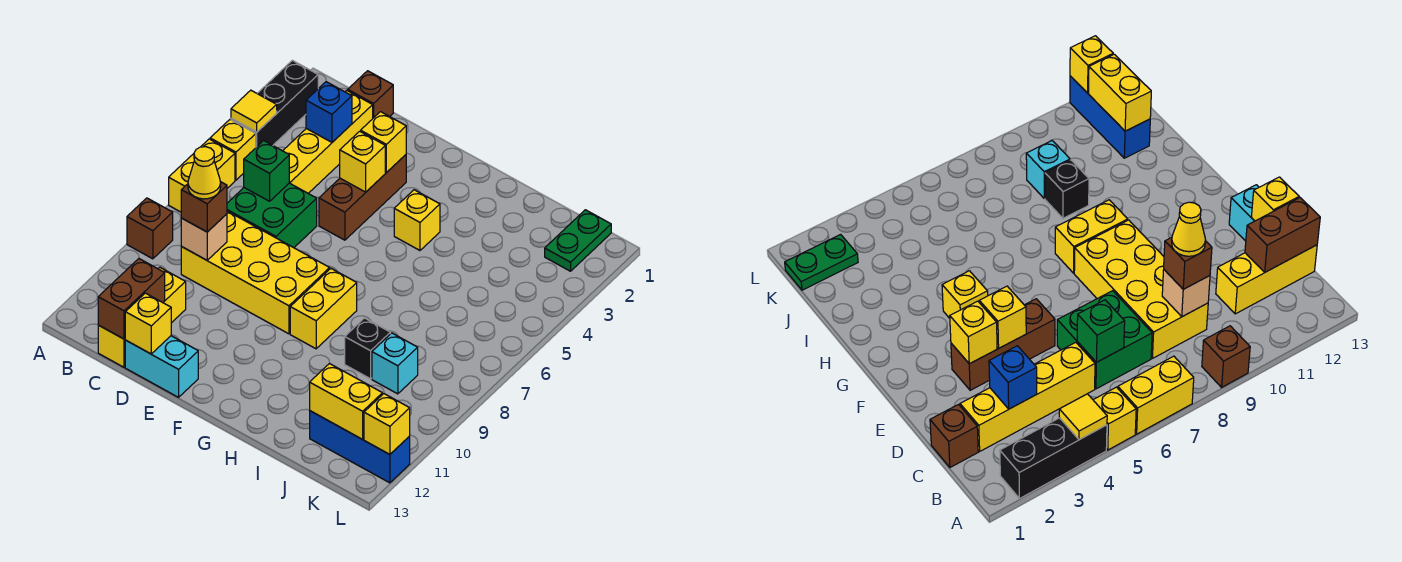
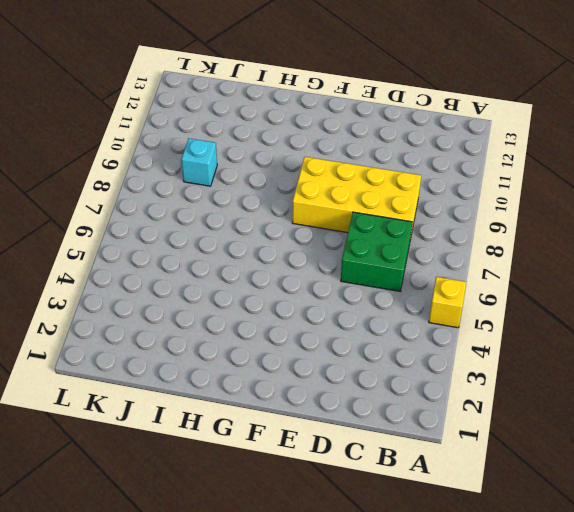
none -> black 1x3 brick [231,60,318,147]
none -> yellow 1x2 brick [169,139,235,212]
none -> brown 1x1 brick [127,198,173,259]

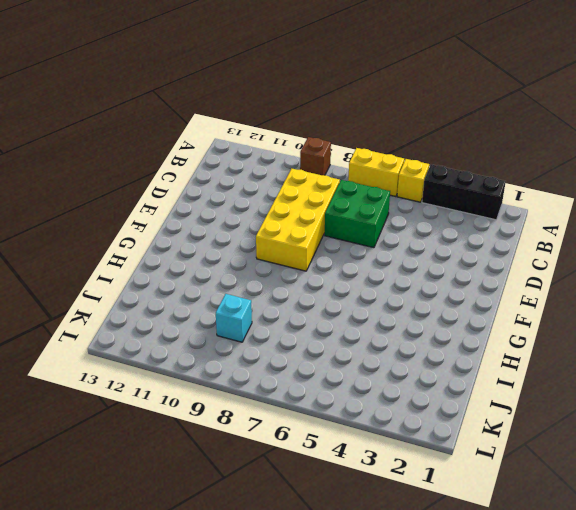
none -> brown 1x1 brick [348,71,393,118]
none -> yellow 1x4 brick [283,90,373,193]
none -> yellow 1x3 brick [98,267,186,367]

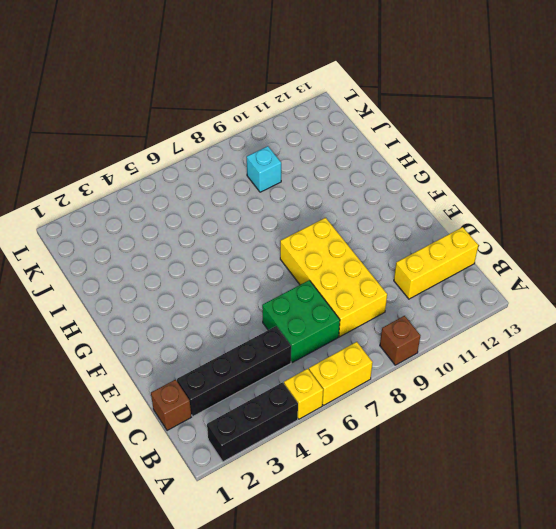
black 1x4 brick [177,326,291,416] -> yellow 1x4 brick [283,90,373,193]
none -> cyan 1x2 brick [125,336,198,397]
none -> brown 1x3 brick [319,155,406,240]
none -> yellow 1x1 brick [394,190,440,250]

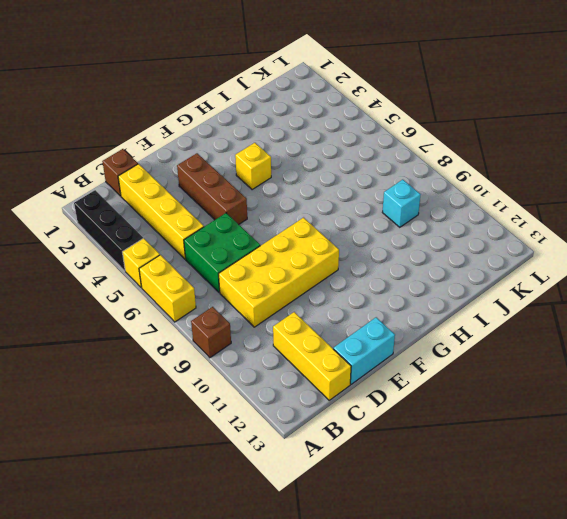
none -> yellow 1x2 brick [290,269,357,349]
none -> black 1x1 brick [345,318,390,379]
none -> blue 1x3 brick [310,411,410,483]

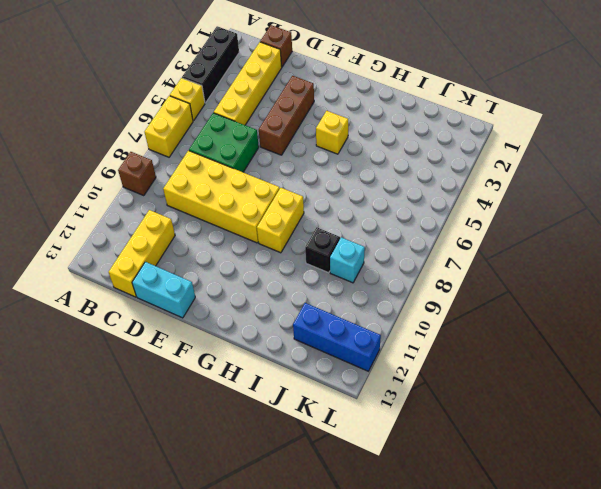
none -> green 1x2 plate [545,210,611,271]
none -> yellow 1x1 tile [231,90,277,132]
none -> blue 1x1 brick [306,82,352,142]

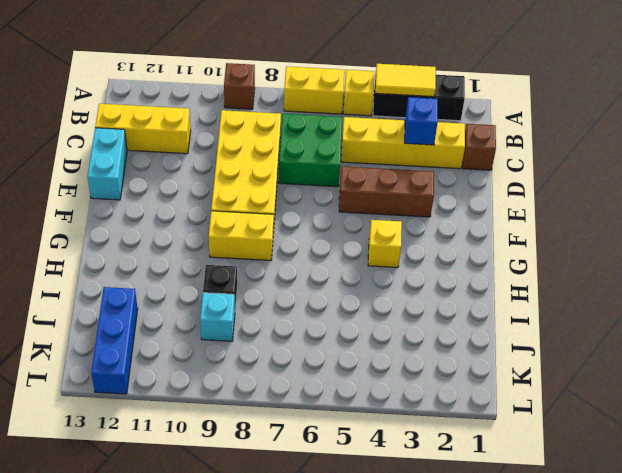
yellow 1x2 tile [375,64,436,97] -> yellow 1x1 tile [231,90,277,132]
none -> green 1x2 plate [545,210,611,271]
none -> green 1x1 brick [244,141,289,201]
none -> tan 1x1 brick [181,214,227,260]

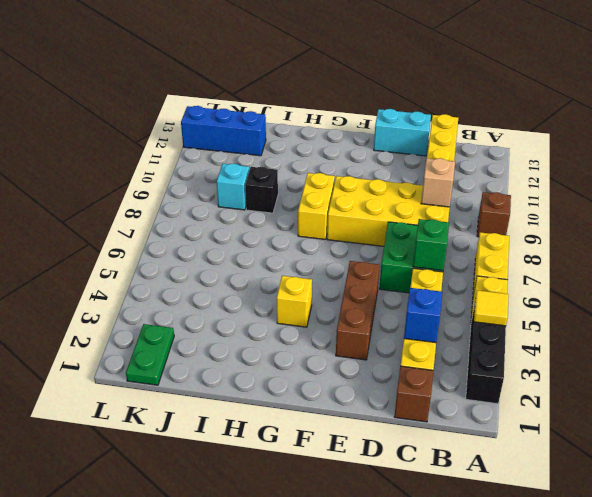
none -> brown 1x2 brick [98,259,165,339]
none -> yellow 1x1 brick [125,293,171,354]
none -> yellow 1x1 brick [361,112,406,172]

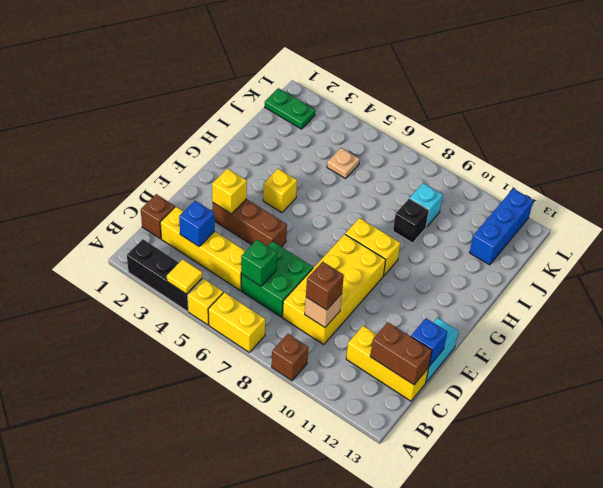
blue 1x1 brick [411,318,447,366] -> yellow 1x1 brick [125,293,171,354]
tan 1x1 plate [327,148,360,179] -> none
none -> yellow 1x1 brick [340,131,385,192]
none -> yellow 1x2 brick [310,363,382,439]
none -> yellow 1x1 brick [364,394,410,455]

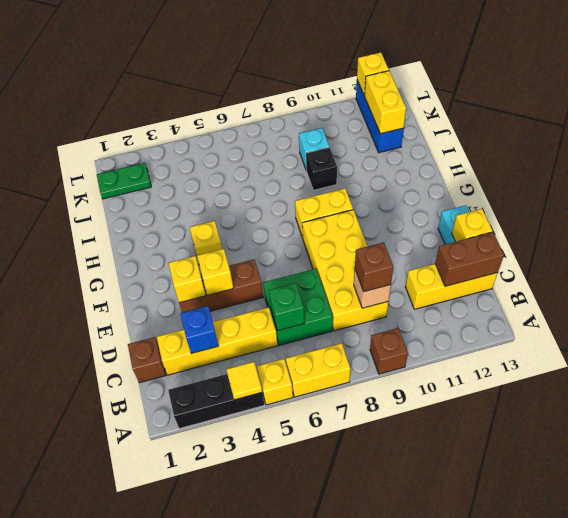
none -> yellow 1x1 cone [188,147,221,199]

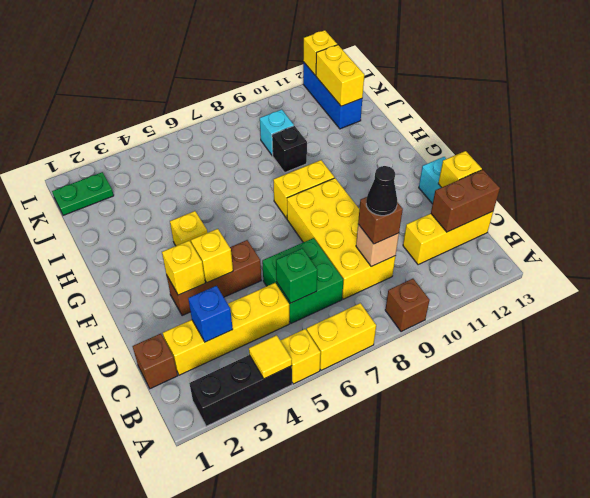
black 1x1 cone [366,166,397,216] -> yellow 1x1 cone [188,147,221,199]

